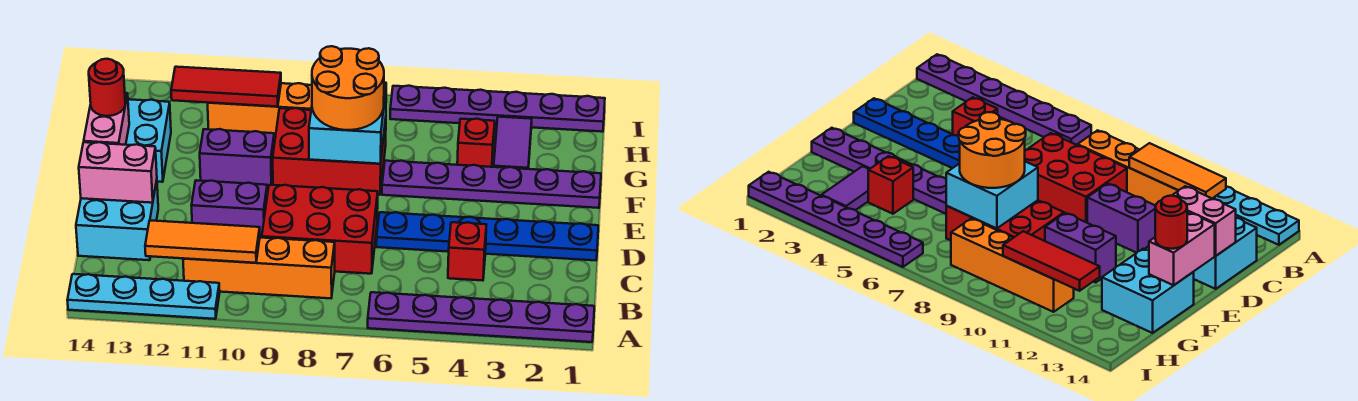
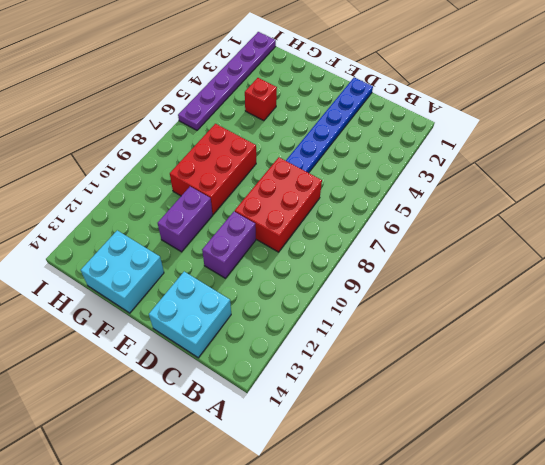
none -> purple 1x6 plate [368,292,594,342]
none -> cyan 1x4 plate [67,274,220,319]
none -> orange 1x4 brick [183,238,335,298]

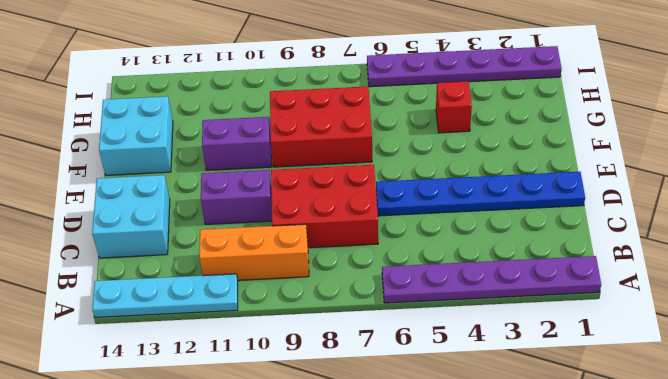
orange 1x3 brick [199,224,309,280] -> orange 1x4 brick [183,238,335,298]
none -> red 1x1 brick [448,222,486,281]
none -> purple 1x6 plate [382,161,601,208]
none -> purple 1x2 tile [494,117,532,169]

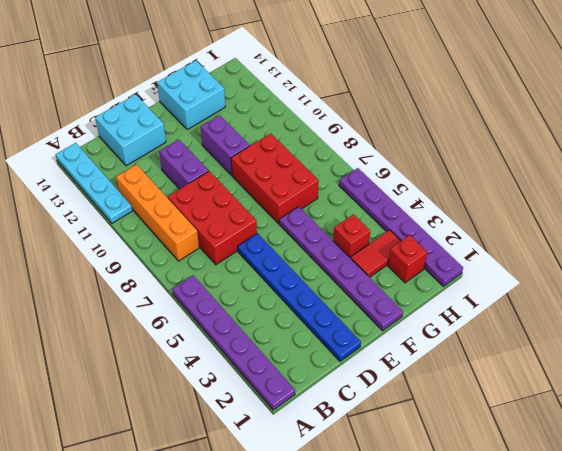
red 1x2 tile [351,230,401,277] -> purple 1x2 tile [494,117,532,169]
red 1x1 brick [388,235,427,283] -> red 1x1 brick moved to [448,222,486,281]
none -> orange 1x4 brick [208,83,312,137]
none -> orange 1x3 tile [145,220,260,263]
none -> pink 1x2 brick [79,142,157,203]

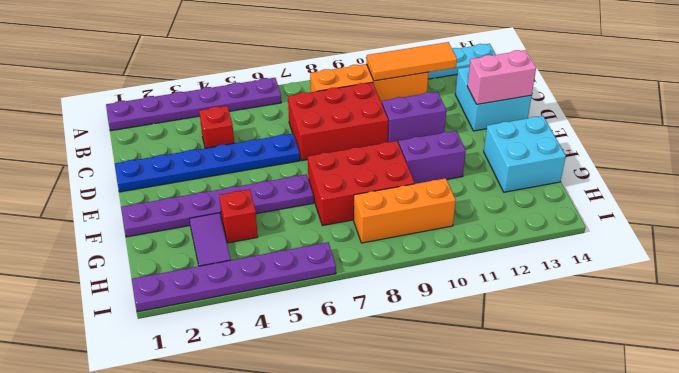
orange 1x3 brick [354,178,456,243] -> orange 1x4 brick [208,83,312,137]
none -> pink 1x2 brick [84,93,129,145]
none -> cyan 2x2 brick [309,83,386,164]
none -> red 1x3 tile [171,67,281,107]

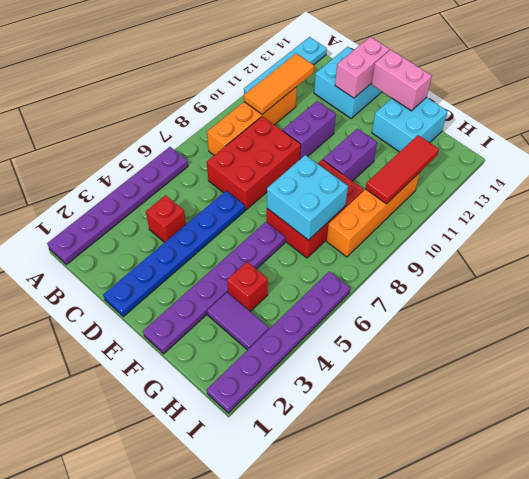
none -> orange 2x2 round brick [312,46,384,130]
none -> red 1x1 round brick [89,59,125,116]

